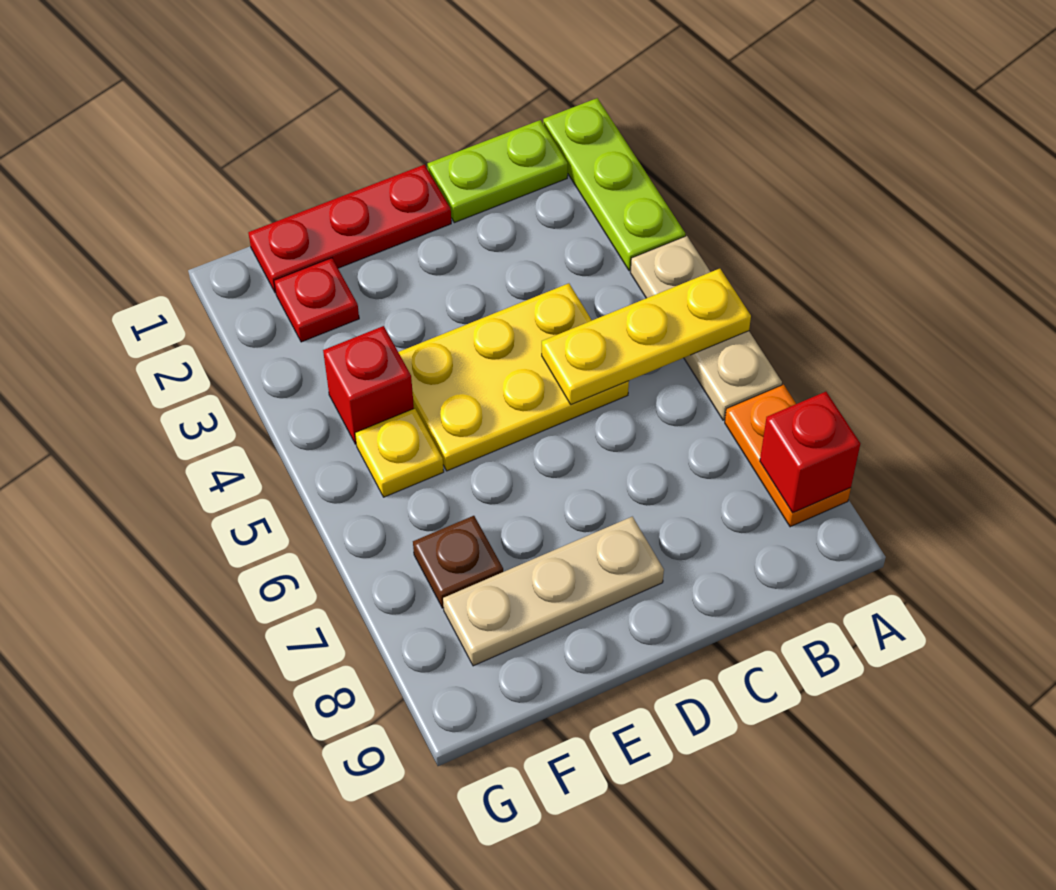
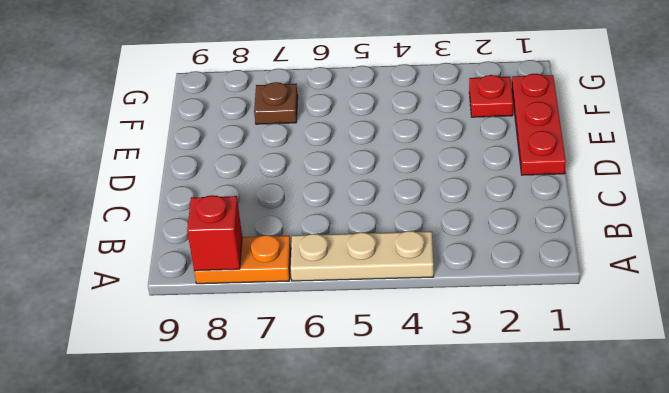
none -> lime 1x3 plate [543,98,685,271]
none -> lime 1x2 plate [428,120,568,223]
none -> yellow 2x3 plate [398,283,629,471]

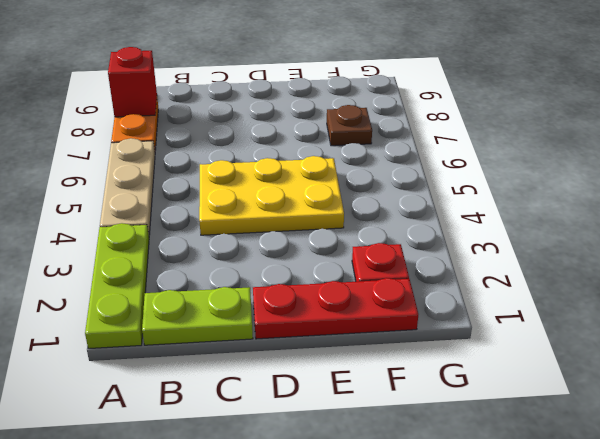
none -> tan 1x3 plate [443,517,664,666]
none -> red 1x1 brick [323,326,414,444]
none -> yellow 1x1 plate [355,408,444,497]

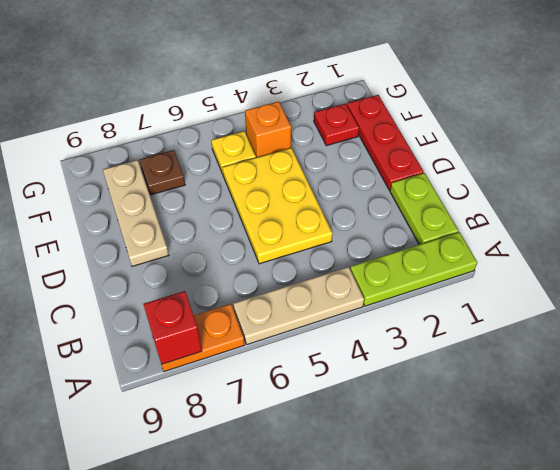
orange 1x1 brick [245,102,291,158] -> red 1x1 brick [323,326,414,444]
none -> yellow 1x3 plate [542,269,751,404]

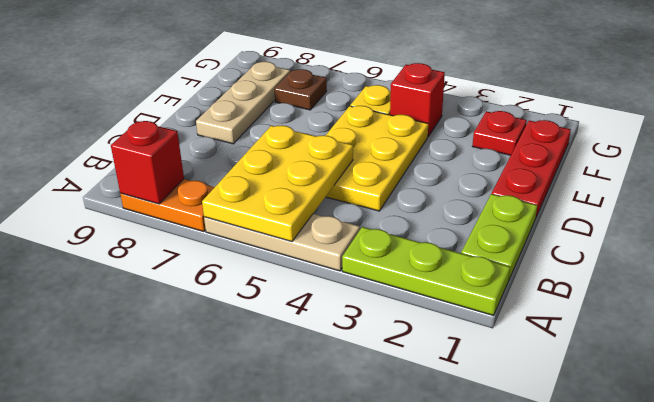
yellow 2x3 plate [202,125,353,242] -> yellow 1x3 plate [542,269,751,404]

